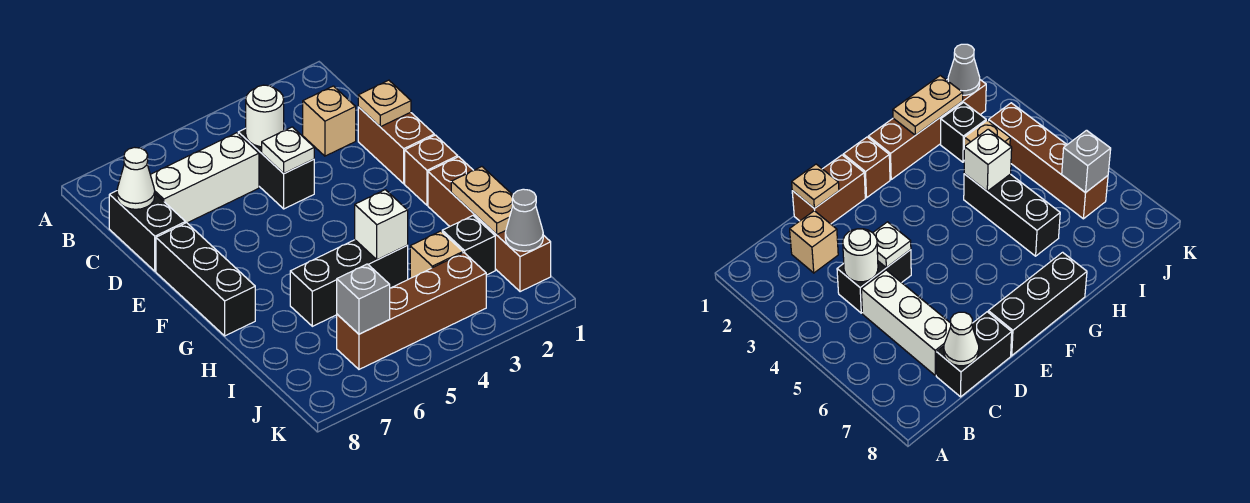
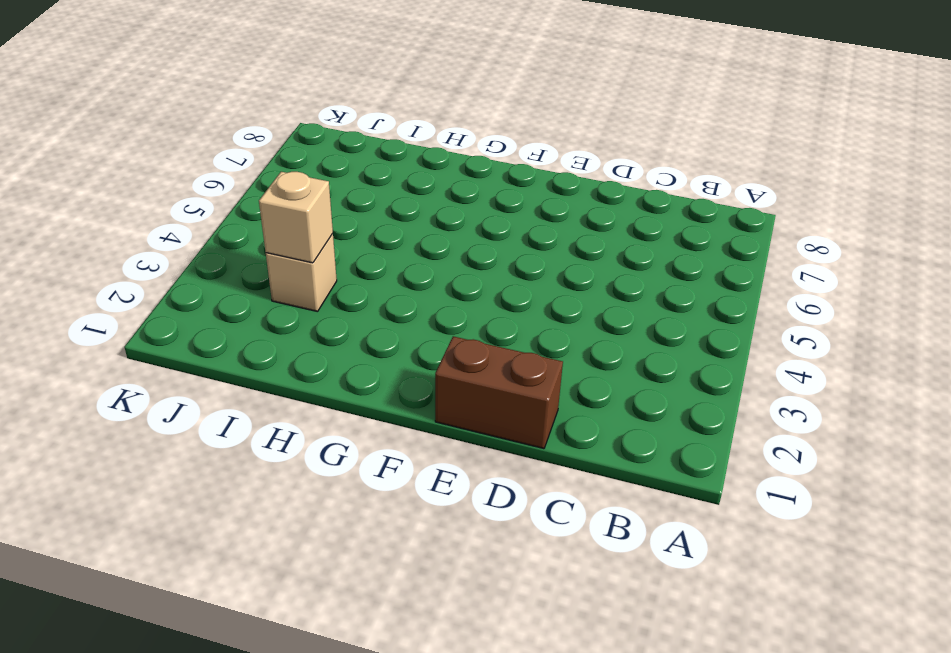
tan 1x1 brick [259,172,333,263] -> tan 1x1 brick moved to [303,86,356,156]
none -> black 1x2 brick [238,128,314,209]
none -> white 1x3 brick [150,133,259,223]
none -> black 1x2 brick [109,191,186,271]

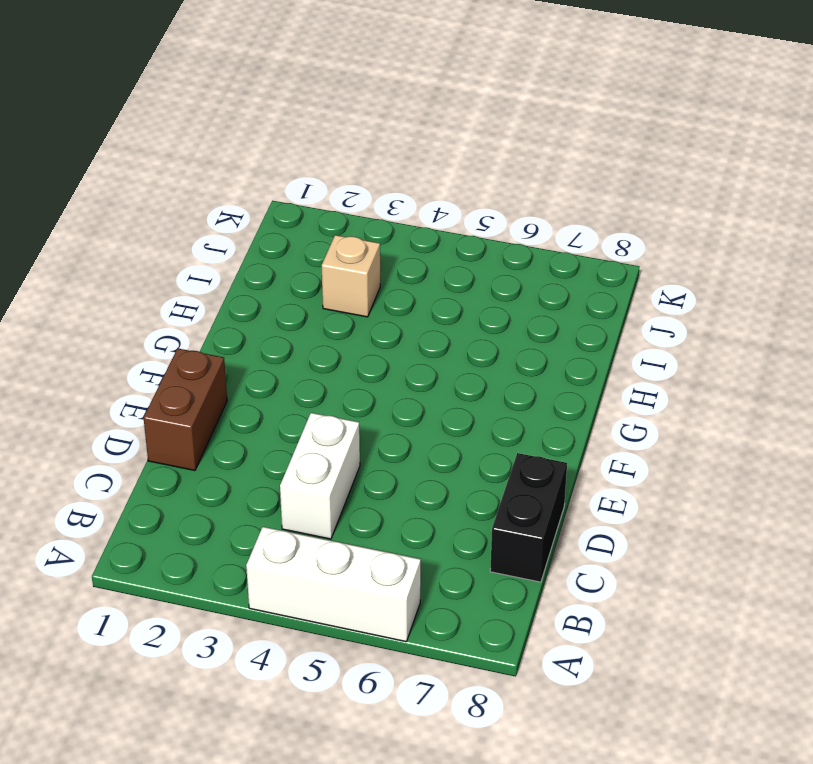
white 1x3 brick [246,527,421,642] -> white 1x3 brick moved to [150,133,259,223]
white 1x2 brick [280,413,360,539] -> black 1x2 brick [238,128,314,209]
none -> tan 1x1 brick [303,86,356,156]
none -> black 1x3 brick [156,223,255,336]
none -> brown 1x1 brick [405,135,458,205]

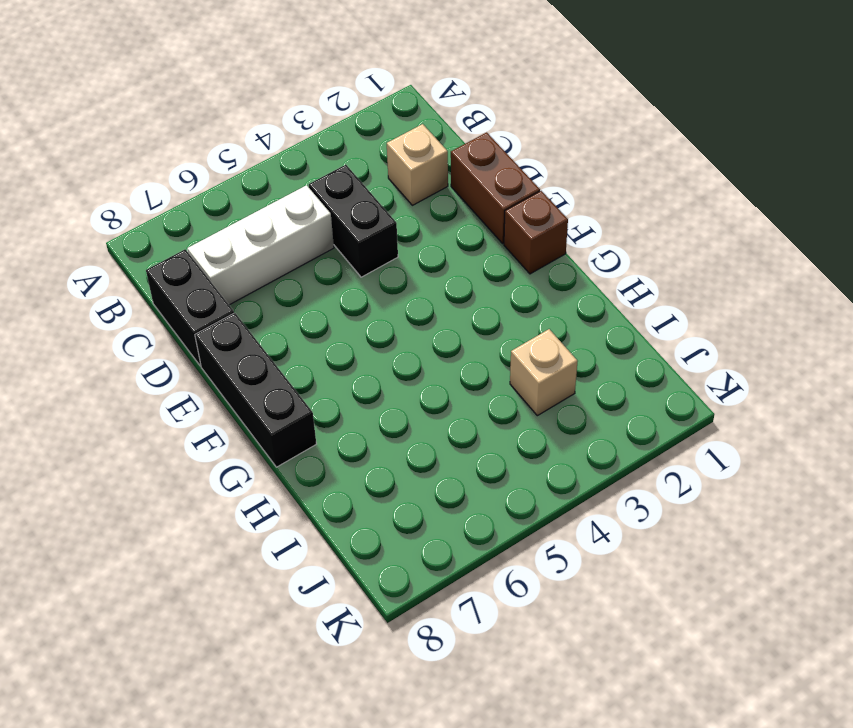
none -> brown 1x4 brick [428,157,551,292]
none -> black 1x3 brick [290,240,408,326]
none -> black 1x1 brick [442,216,495,275]

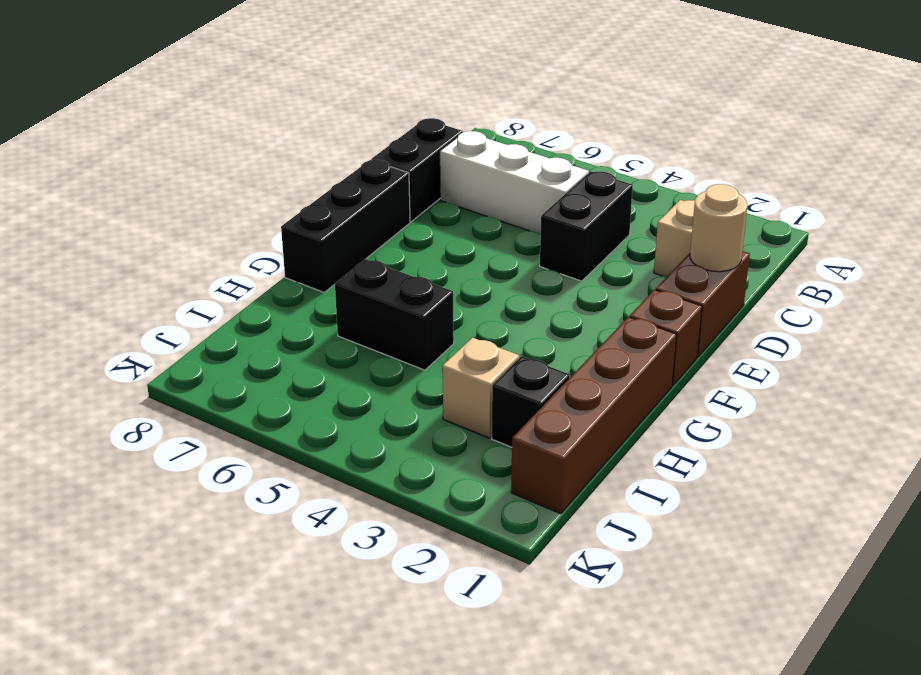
tan 1x1 round brick [690,184,747,272] -> tan 1x1 plate [358,80,411,127]
black 1x2 brick [335,259,454,370] -> black 1x3 brick [290,240,408,326]
none -> brown 1x4 brick [337,253,486,369]
none -> white 1x1 round brick [246,85,284,147]
none -> white 1x1 cone [117,147,155,209]

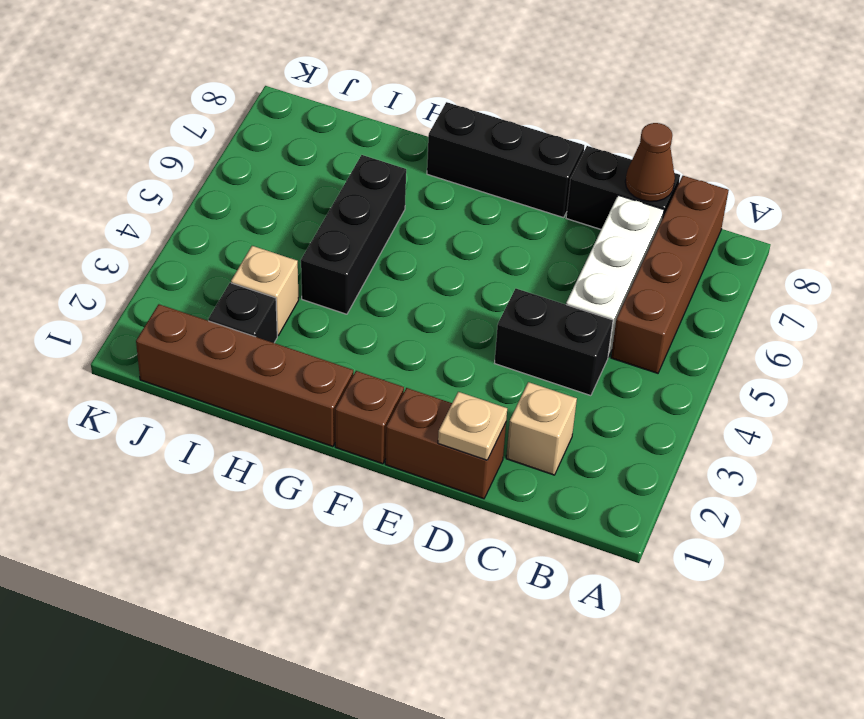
brown 1x4 brick [611,176,729,373] -> brown 1x4 brick moved to [337,253,486,369]
brown 1x1 cone [625,123,675,202] -> white 1x1 cone [117,147,155,209]
none -> white 1x1 round brick [246,85,284,147]
none -> white 1x1 plate [262,127,314,173]
none -> tan 1x2 plate [451,167,513,235]

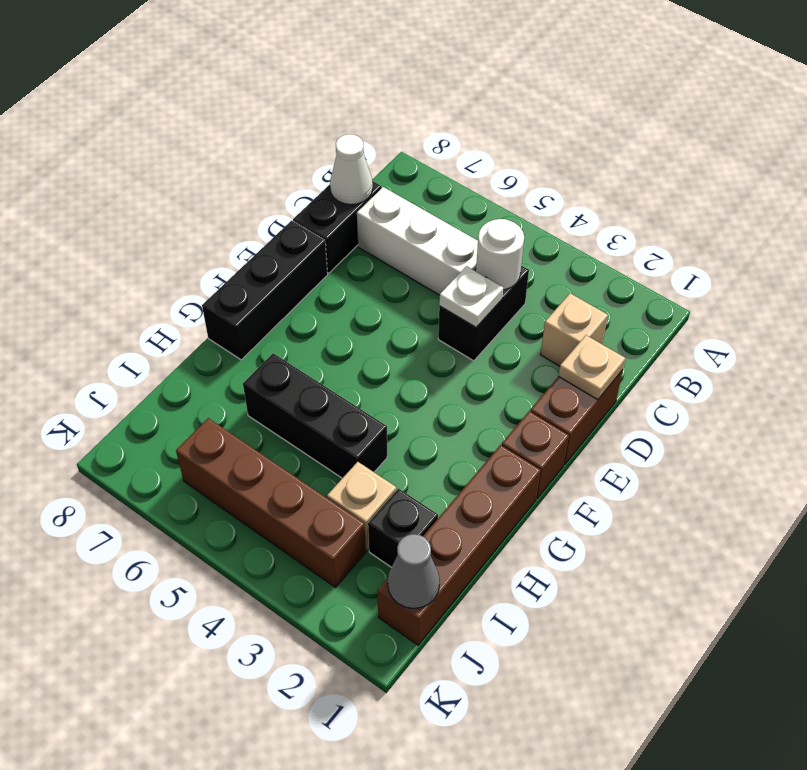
none -> tan 1x2 plate [451,167,513,235]
none -> white 1x1 brick [355,190,408,260]
none -> grey 1x1 brick [337,264,390,334]

